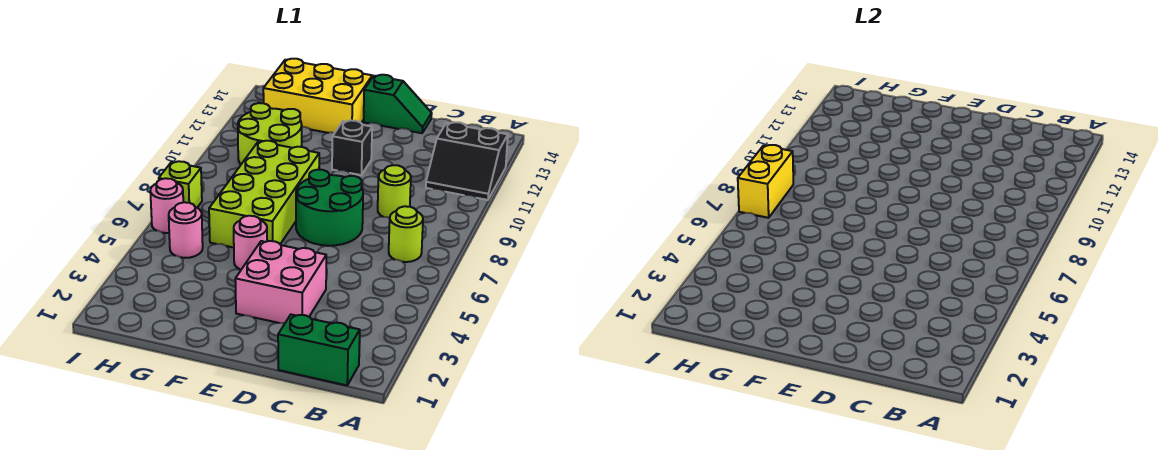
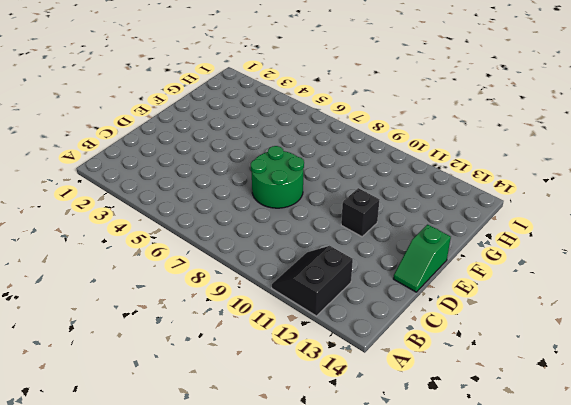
none -> green 1x2 brick [278,315,360,385]
none -> lime 1x1 round brick [389,206,423,262]
none -> lime 1x1 round brick [378,165,411,218]

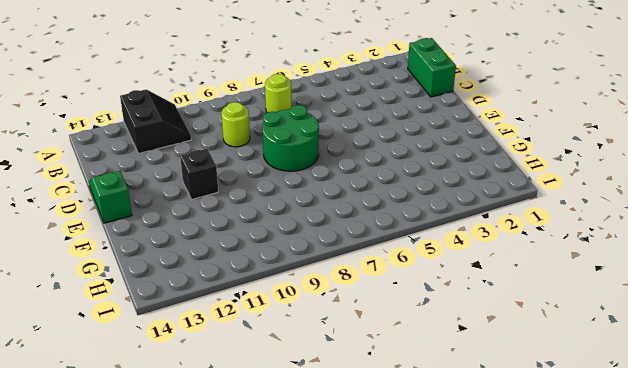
none -> pink 2x2 brick [235,241,326,324]
none -> pink 1x1 round brick [234,216,267,269]
none -> lime 2x4 brick [209,141,319,248]

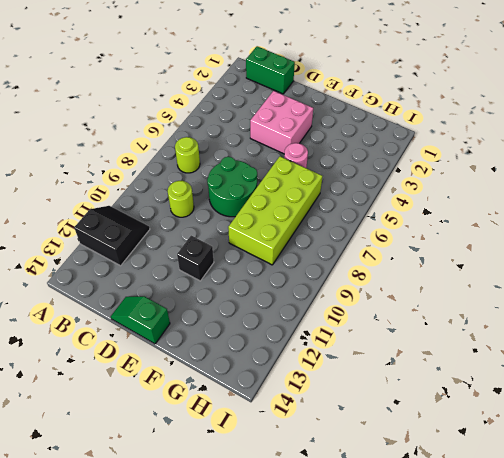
none -> yellow 2x3 brick [263,59,372,133]
none -> lime 2x2 round brick [238,103,302,164]
none -> pink 1x1 round brick [169,202,203,258]

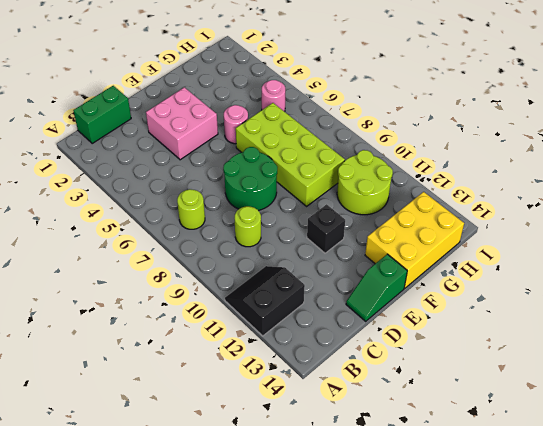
none -> pink 1x1 round brick [150,178,183,233]
none -> lime 1x1 brick [159,161,202,207]
none -> yellow 1x2 brick [738,145,793,218]

